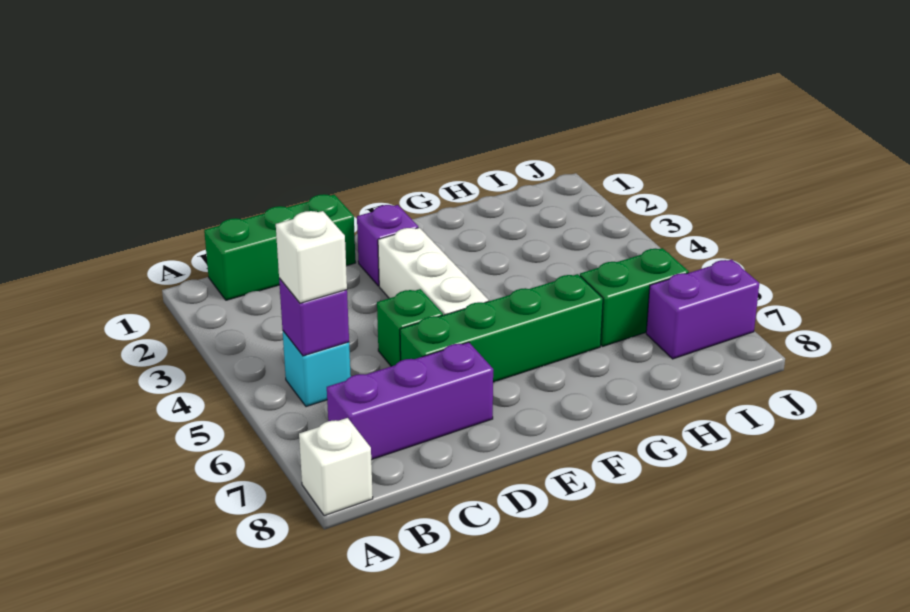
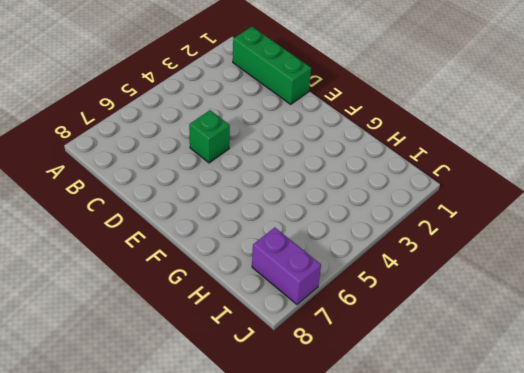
none -> white 1x1 brick [299,418,373,516]
none -> cyan 1x1 brick [283,331,351,407]
none -> purple 1x3 brick [327,342,493,460]

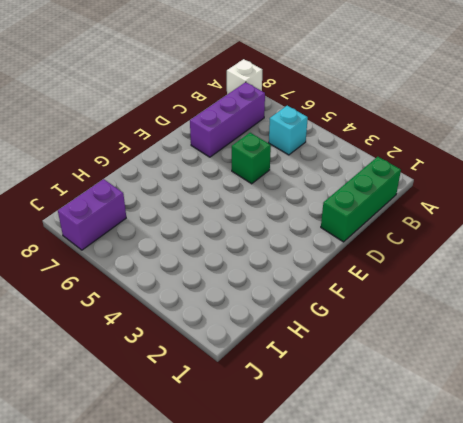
none -> green 1x4 brick [400,274,603,382]
none -> purple 1x1 brick [357,205,418,286]
none -> white 1x3 brick [378,228,489,315]

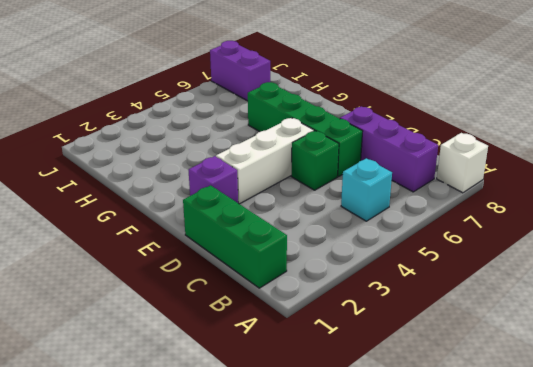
none -> green 1x2 brick [580,248,689,346]
none -> purple 1x1 brick [279,278,349,356]
none -> white 1x1 brick [276,211,347,303]

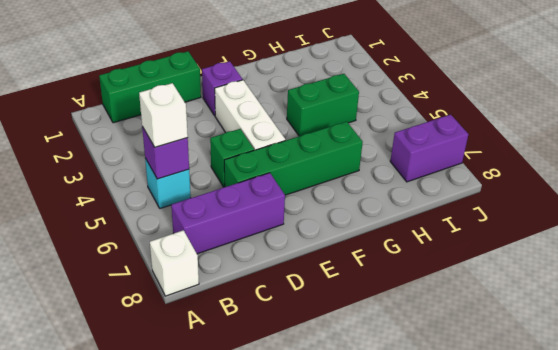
green 1x2 brick [287,74,359,136] -> green 1x2 brick moved to [580,248,689,346]

